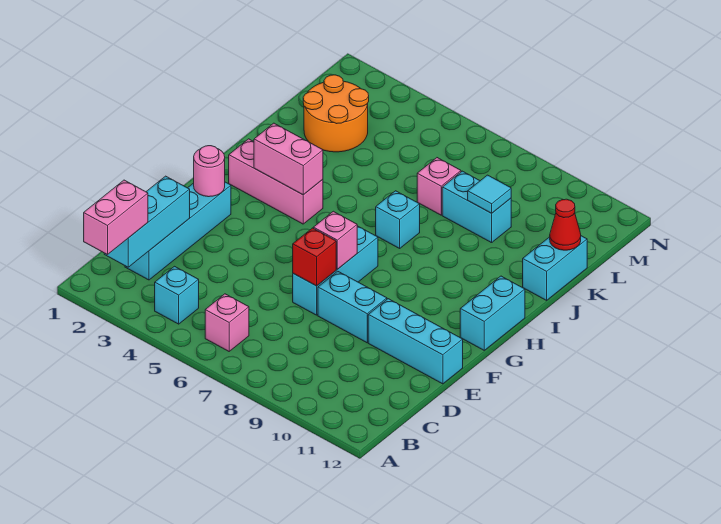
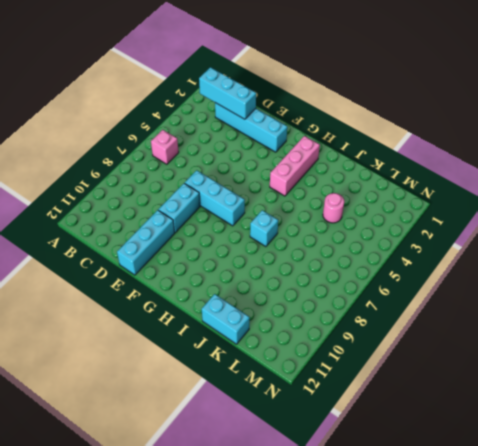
pink 1x1 round brick [323,193,344,223] -> pink 1x1 round brick moved to [194,146,225,197]
none -> cyan 1x1 brick [155,266,199,324]
none -> cyan 1x2 brick [460,276,525,350]
none -> orange 2x2 round brick [303,75,369,152]

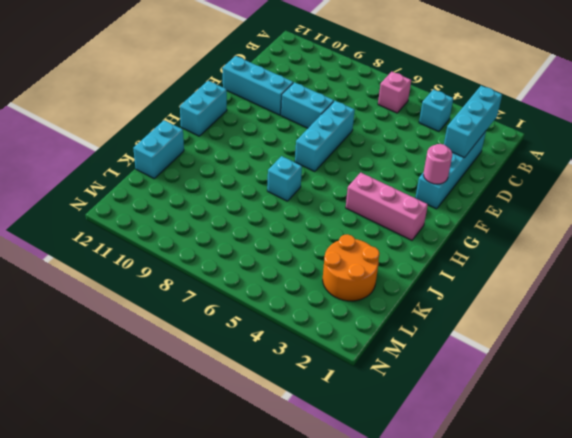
none -> pink 1x1 brick [417,158,461,215]
none -> cyan 1x2 brick [442,171,511,243]
none -> red 1x1 brick [293,228,336,286]

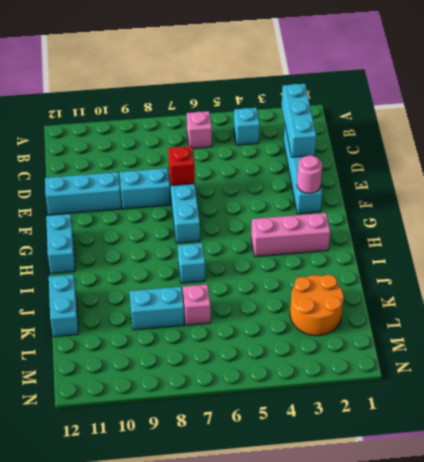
none -> pink 1x1 brick [313,211,357,269]
none -> pink 1x2 brick [254,123,323,195]
none -> cyan 1x1 tile [468,175,511,213]

